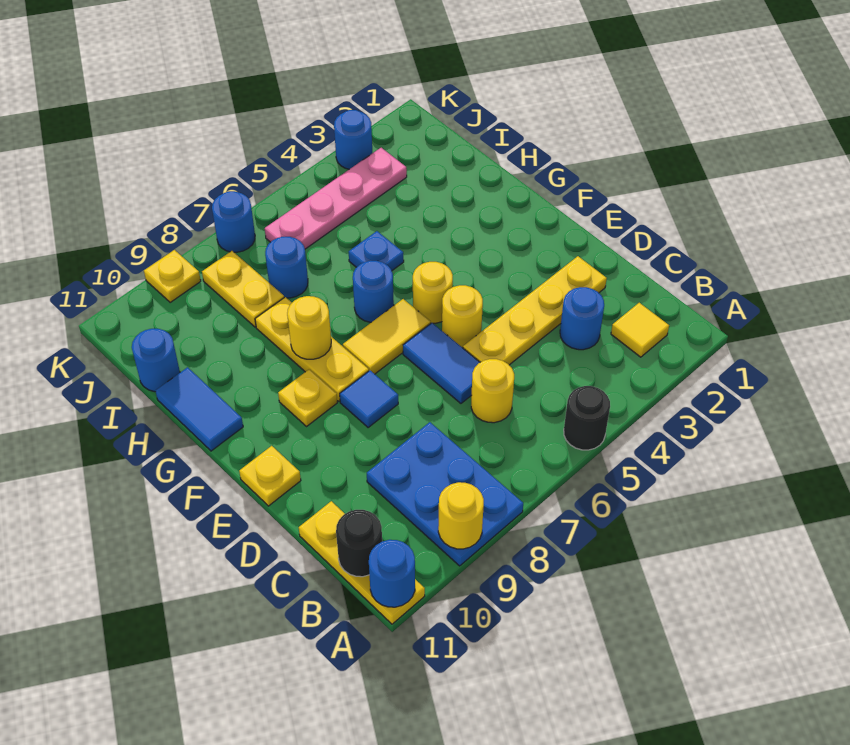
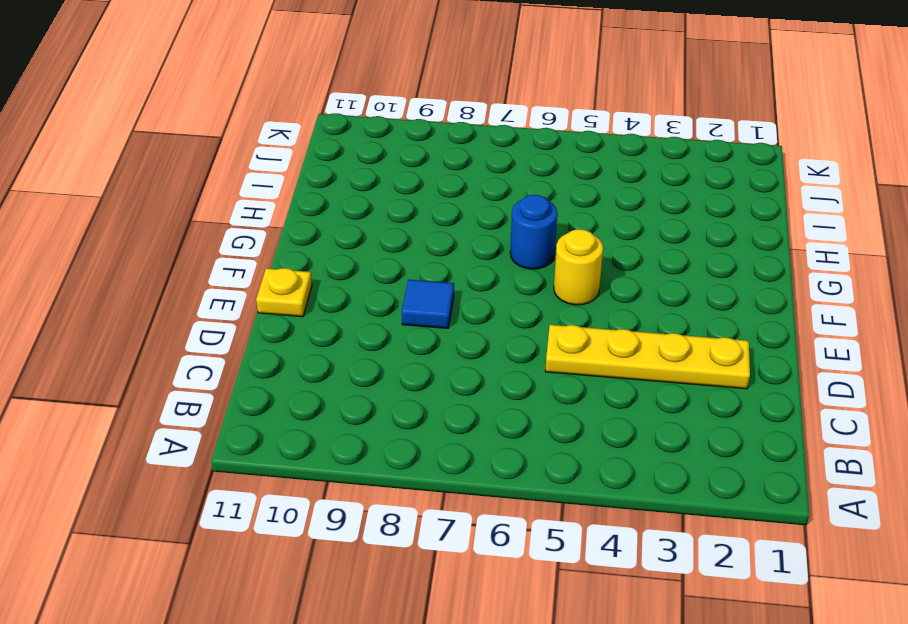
none -> black 1x1 round brick [564,386,610,450]
none -> blue 2x3 plate [367,422,523,566]
none -> yellow 1x3 plate [299,501,425,624]

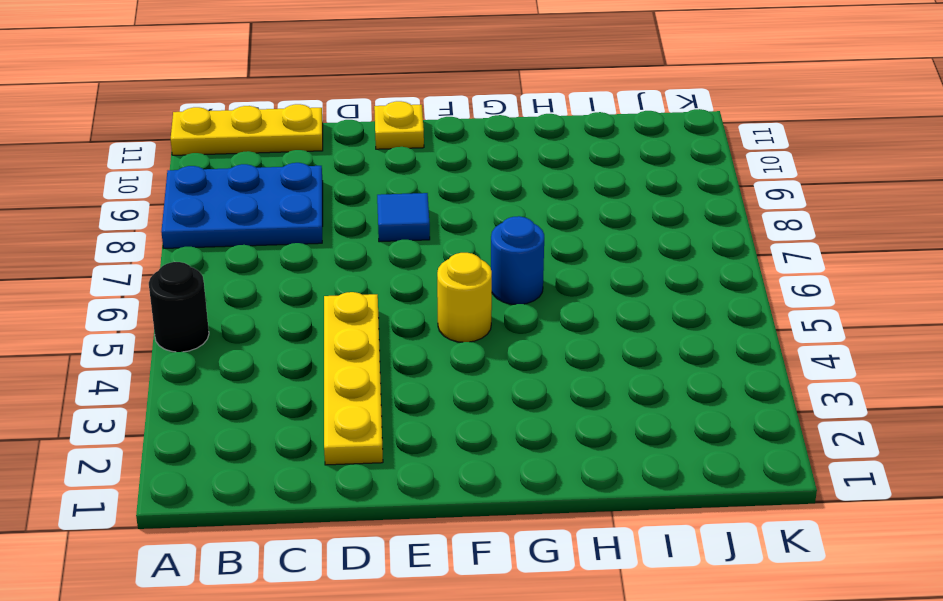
none -> yellow 1x1 tile [611,303,669,357]
none -> blue 1x1 round brick [560,287,604,350]
none -> yellow 1x1 round brick [471,359,514,423]

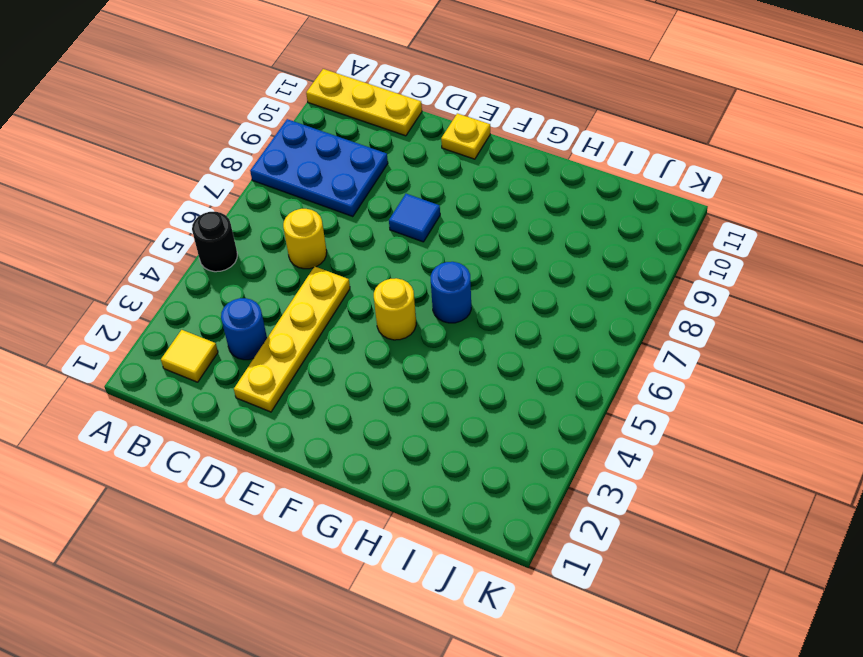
none -> blue 1x2 tile [403,323,480,403]
none -> yellow 1x1 round brick [442,285,483,348]
none -> yellow 1x2 tile [343,299,431,374]

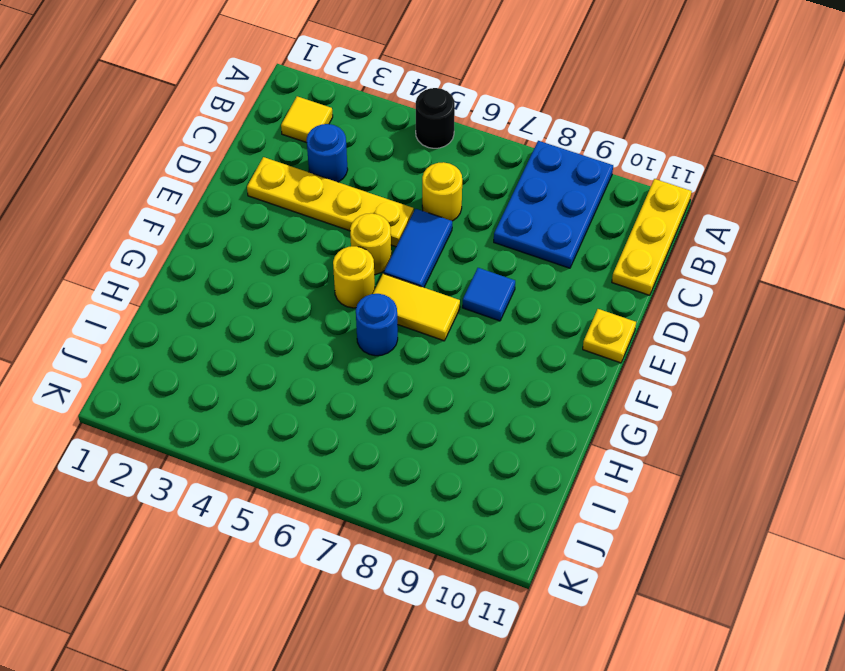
none -> yellow 1x3 plate [255,297,369,401]
none -> yellow 1x1 plate [278,369,337,427]
none -> blue 1x2 tile [155,367,243,451]

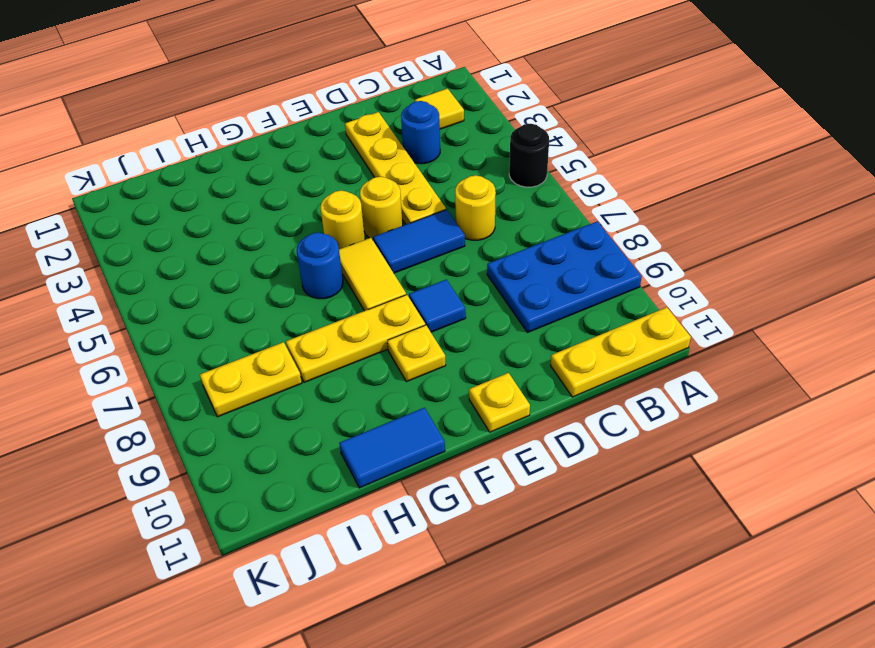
none -> blue 1x1 plate [349,231,404,271]
none -> blue 1x1 round brick [265,237,308,298]
none -> blue 1x1 round brick [132,329,180,392]

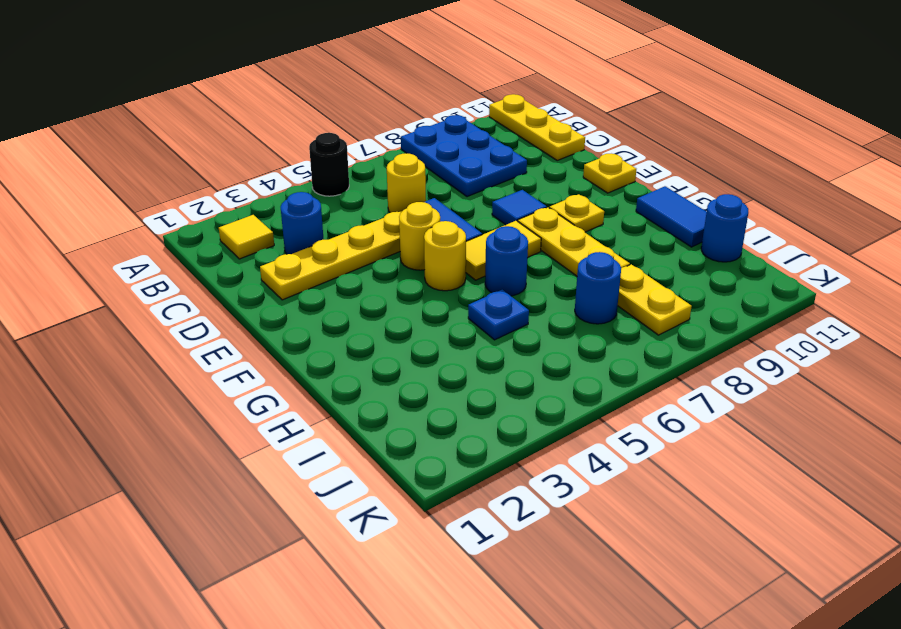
none -> pink 1x4 plate [265,148,407,249]
none -> blue 1x1 round brick [334,110,372,169]
none -> blue 1x1 round brick [212,191,255,252]

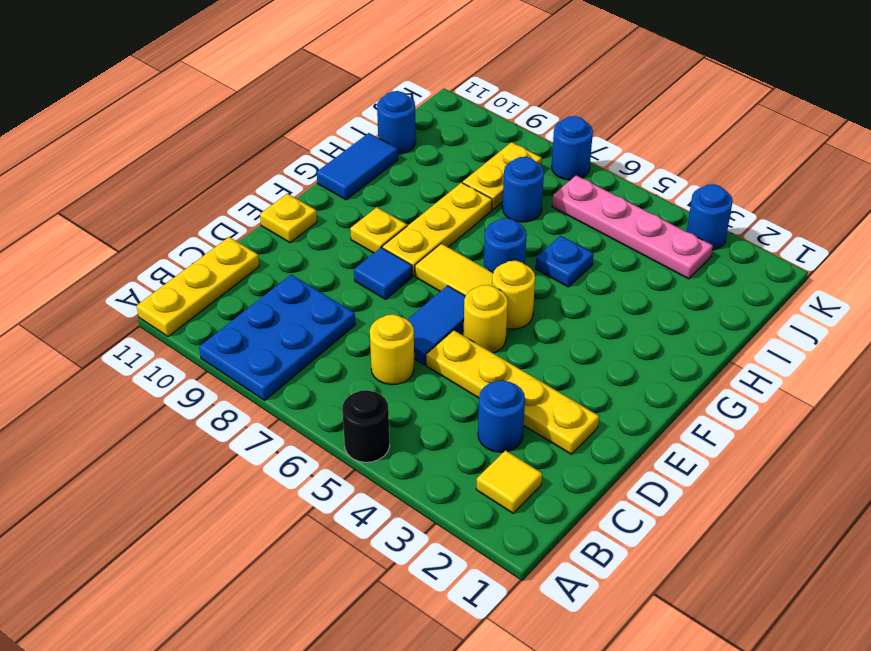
none -> yellow 1x1 plate [144,250,201,303]
none -> yellow 1x1 round brick [438,482,484,549]
none -> blue 1x1 round brick [369,540,415,607]

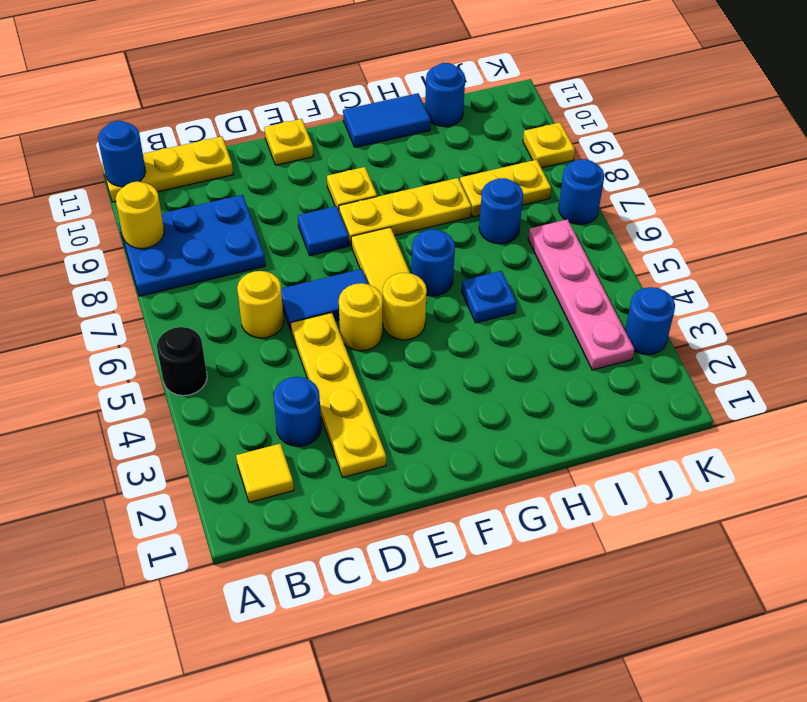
none -> black 1x1 round brick [336,510,382,577]
none -> yellow 1x1 round brick [287,296,331,359]

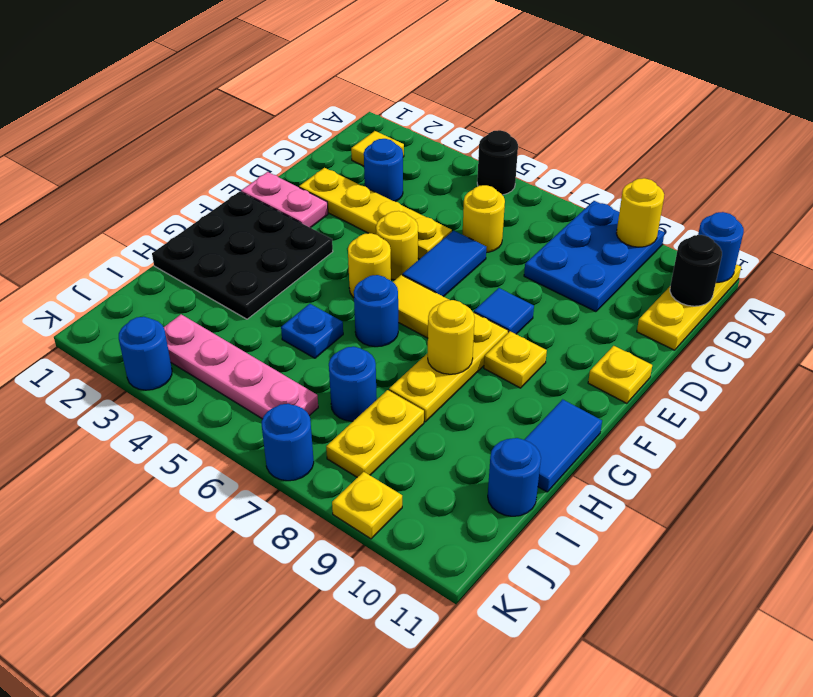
pink 1x2 plate [241,172,328,228] -> none
black 3x3 plate [152,192,333,319] -> none

